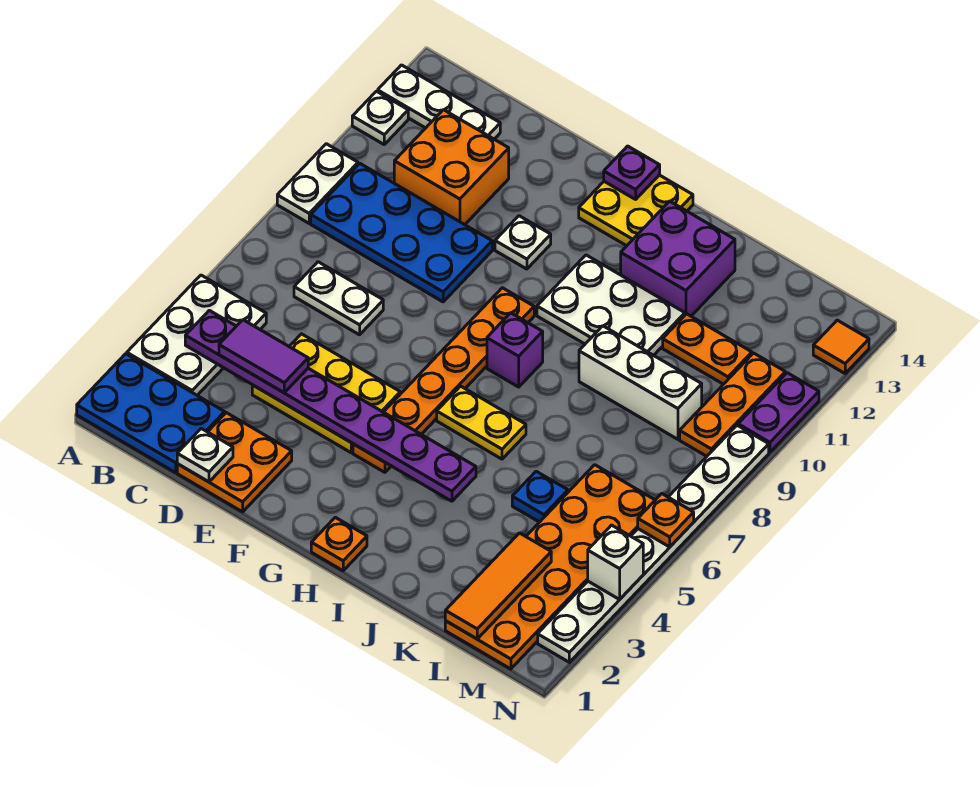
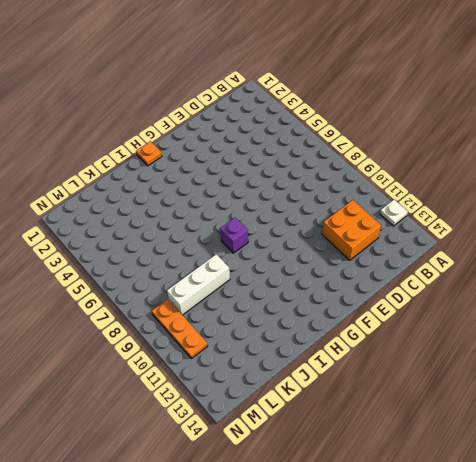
none -> blue 2x3 plate [77,354,225,473]
none -> white 2x3 plate [127,275,266,395]
none -> white 1x2 plate [277,144,358,223]
none -> white 1x3 plate [378,65,500,139]

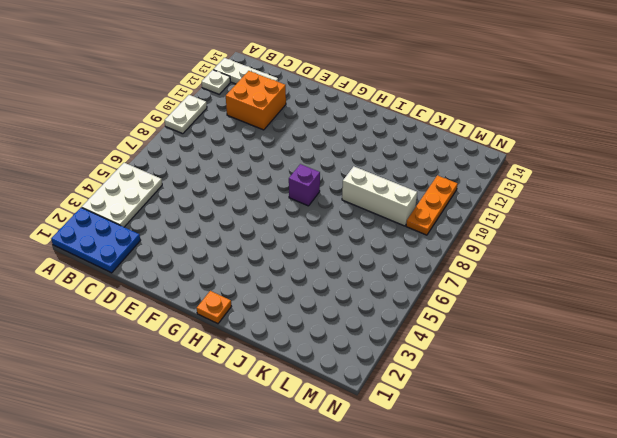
none -> blue 2x4 plate [311,163,492,302]
none -> white 1x2 plate [294,262,383,335]
none -> orange 2x2 plate [177,413,292,512]
none -> yellow 2x3 plate [252,334,400,453]

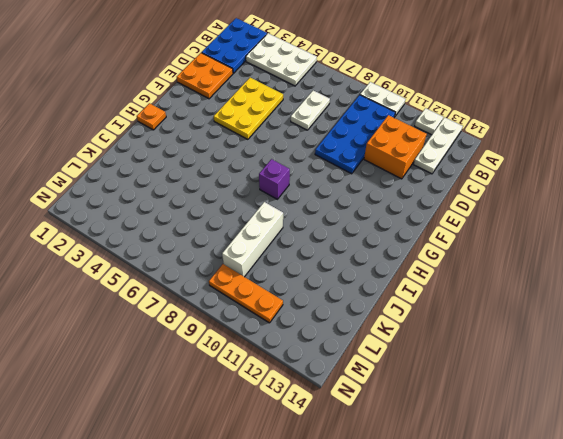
none -> white 1x1 plate [495,216,551,269]
none -> orange 1x6 plate [353,288,534,472]
none -> yellow 2x2 plate [579,175,693,246]
none -> yellow 1x2 plate [437,386,526,459]

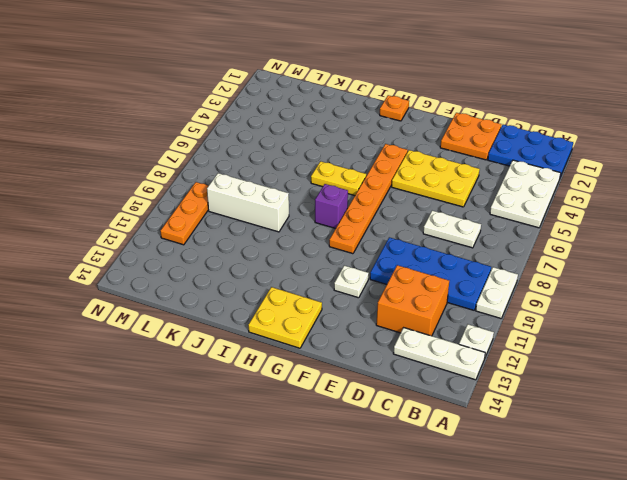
none -> white 2x3 plate [537,255,685,355]
none -> purple 2x2 brick [621,201,735,316]
none -> blue 1x1 plate [512,471,568,522]
none -> orange 1x2 plate [663,314,752,384]

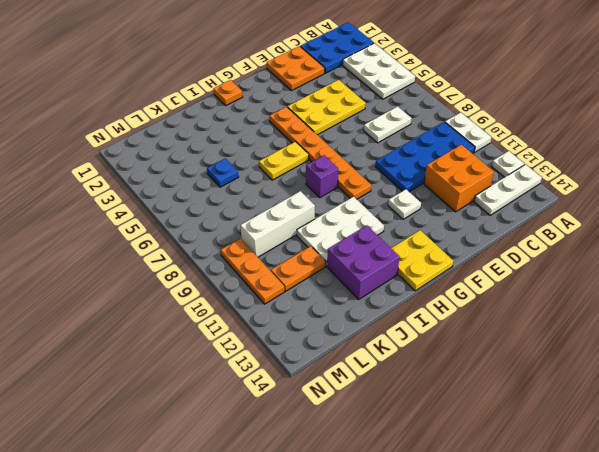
none -> orange 2x6 plate [445,465,655,669]
none -> white 1x8 plate [538,425,769,662]
none -> purple 1x2 plate [738,373,819,452]
none -> orange 1x1 tile [813,320,869,373]

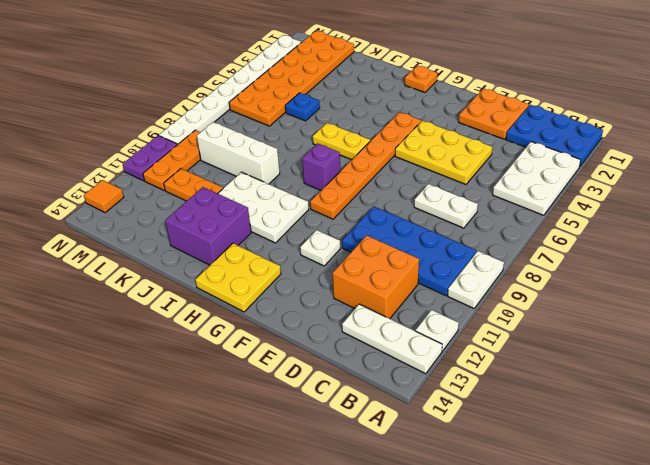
none -> purple 1x8 plate [185,310,476,501]
none -> white 1x1 plate [177,429,233,482]
none -> purple 1x1 plate [604,146,660,199]
none -> orange 1x3 tile [445,533,551,639]

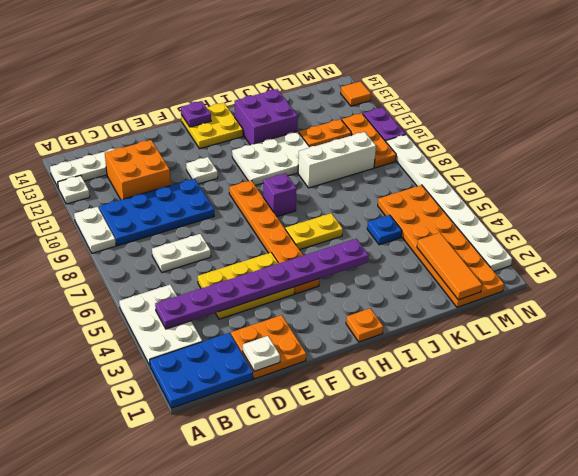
none -> white 1x1 brick [588,525,643,599]
none -> orange 1x1 plate [638,494,694,547]
none -> purple 1x2 tile [219,320,308,393]

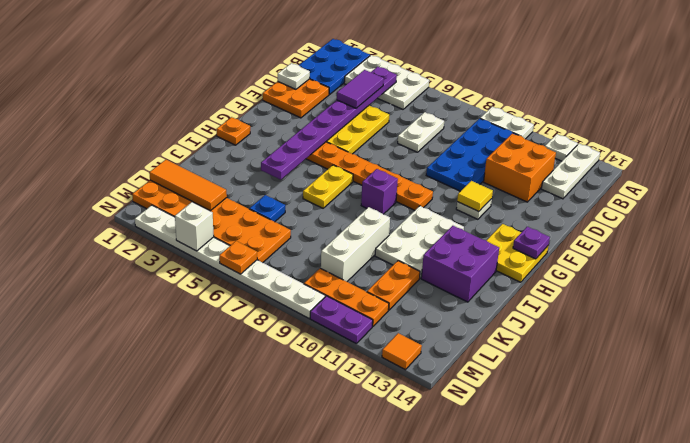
yellow 1x1 tile [457,181,493,212] -> none

